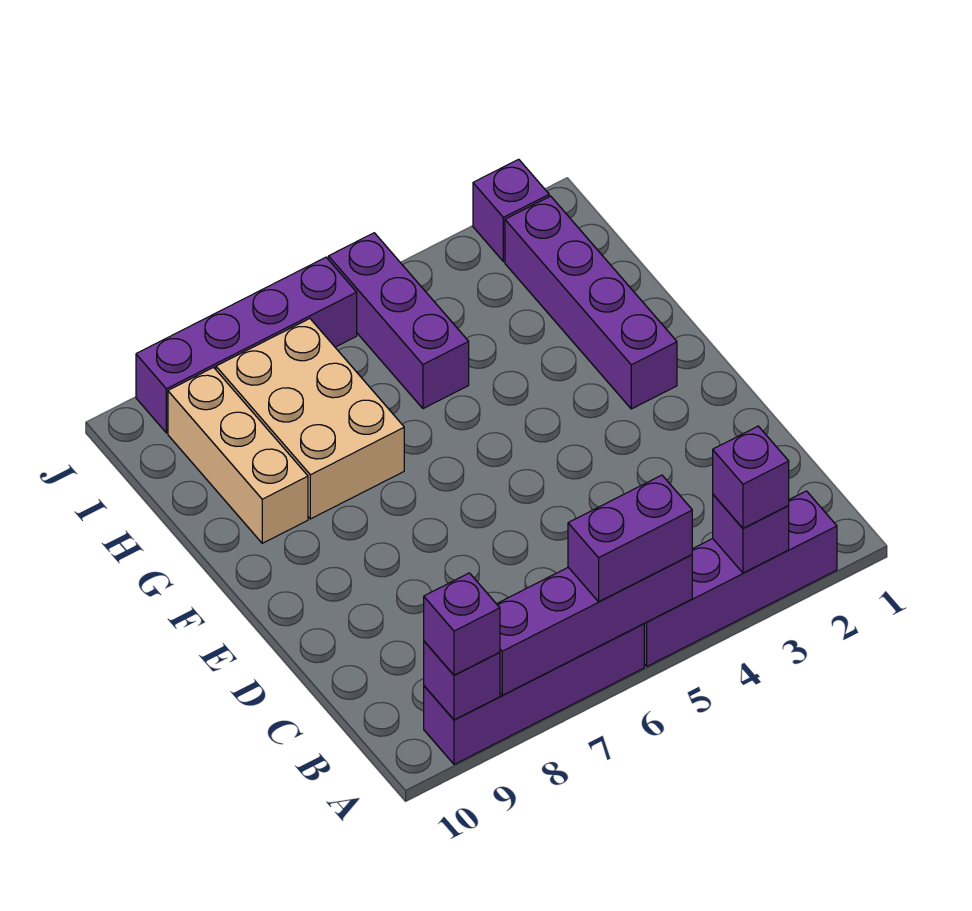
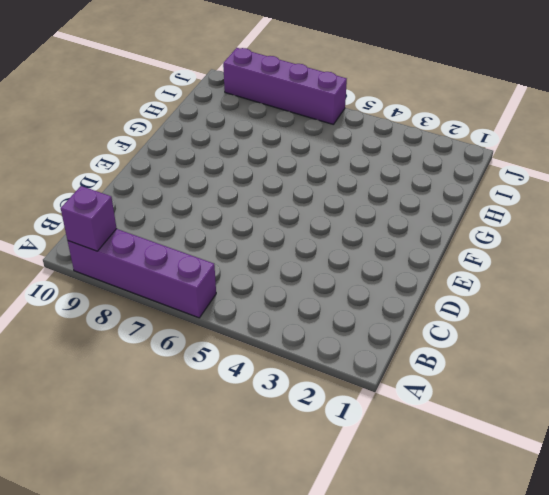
none -> purple 1x4 brick [644,491,837,666]
none -> purple 1x4 brick [505,196,677,409]
none -> tan 2x3 brick [216,319,404,519]

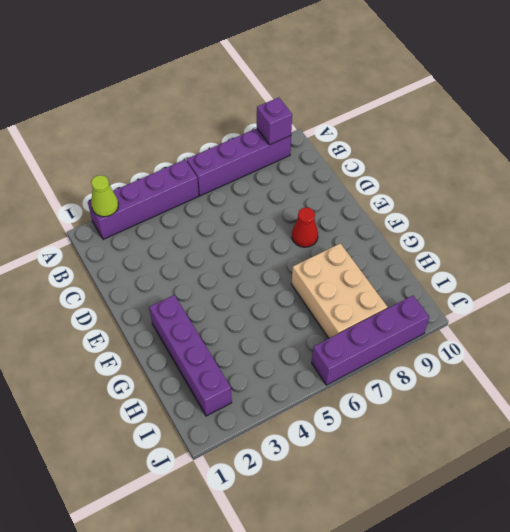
lime 1x1 cone [91,175,118,217] -> none
red 1x1 cone [292,207,318,247] -> none
none -> tan 1x3 brick [168,367,308,543]
none -> purple 1x3 brick [328,233,469,409]
none -> purple 1x1 brick [473,159,549,262]

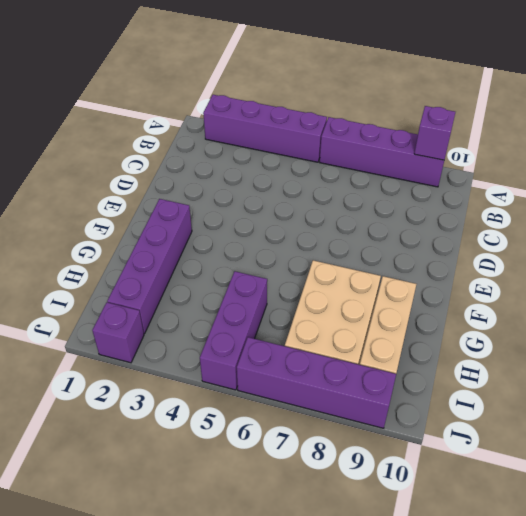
none -> purple 1x1 brick [713,495,789,573]
none -> purple 1x4 brick [497,555,692,695]
none -> purple 1x1 brick [713,426,789,528]

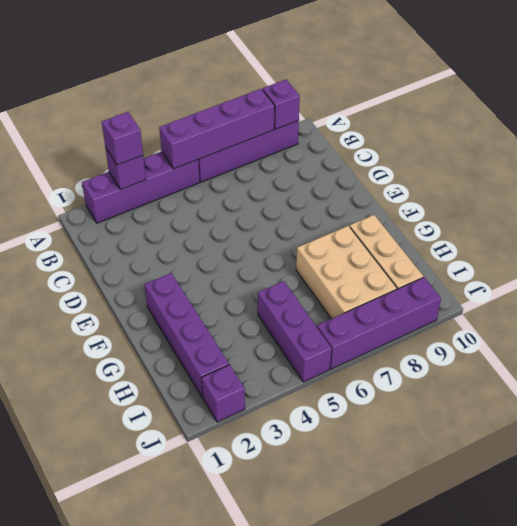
none -> purple 1x2 brick [568,475,692,602]
none -> purple 1x1 brick [424,573,500,675]

